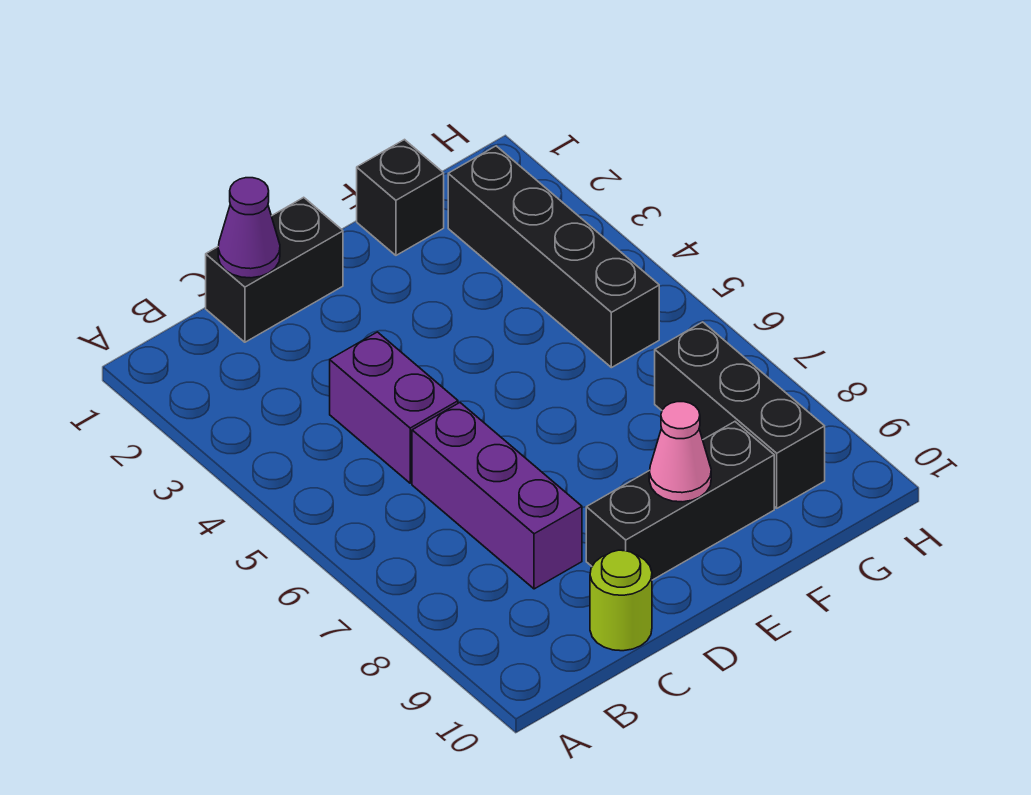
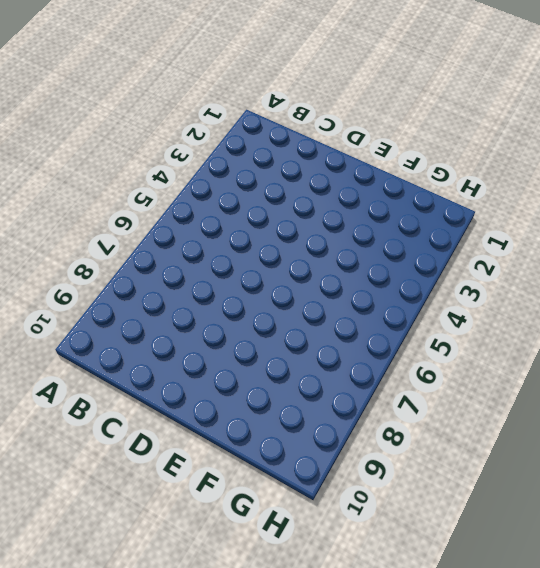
none -> black 1x2 brick [206,197,343,342]
none -> purple 1x2 brick [330,332,458,483]

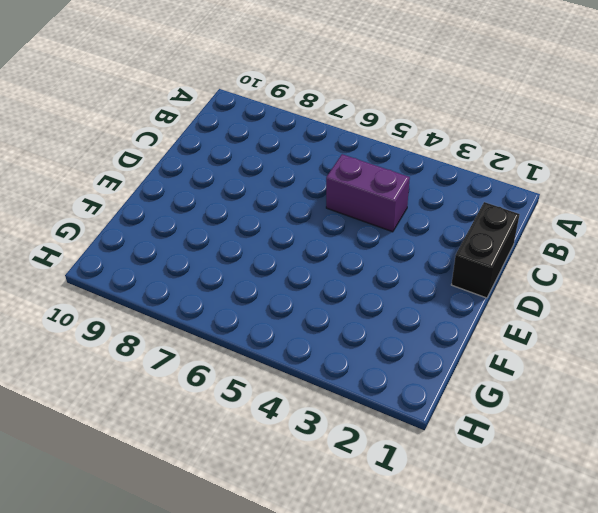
none -> purple 1x3 brick [412,403,582,589]
none -> lime 1x1 round brick [590,550,652,651]

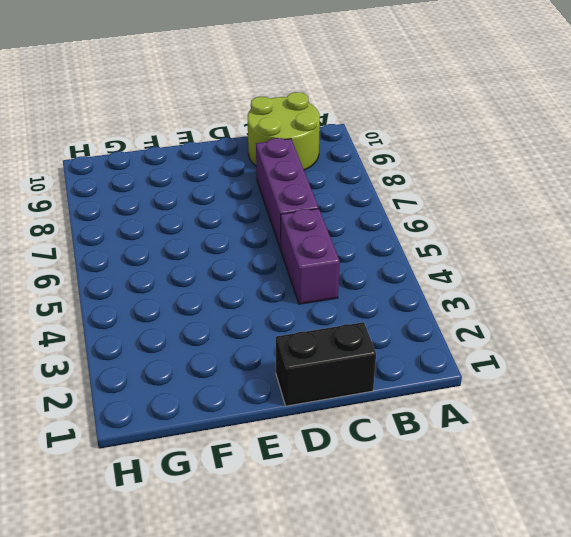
lime 2x2 round brick [248,92,320,170] -> lime 1x1 round brick [590,550,652,651]
none -> black 1x3 brick [586,422,774,580]
none -> black 1x1 brick [357,140,444,255]

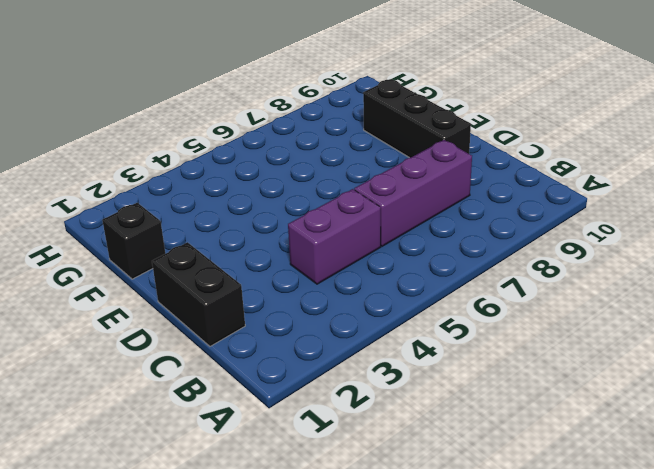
none -> lime 1x1 round brick [590,550,652,651]
none -> black 1x4 brick [448,146,659,368]

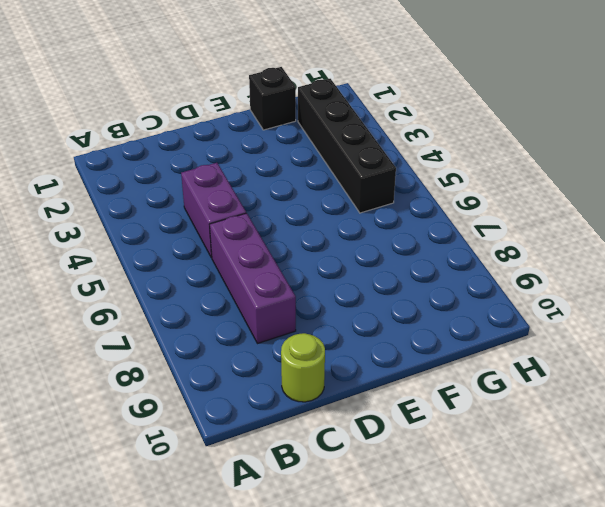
none -> black 1x2 brick [206,197,343,342]
none -> black 1x3 brick [586,422,774,580]

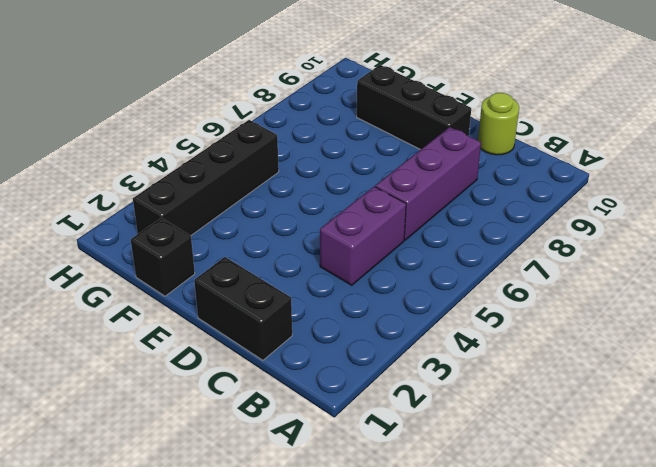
none -> black 1x3 brick [655,322,825,508]
none -> purple 1x1 cone [218,178,280,278]

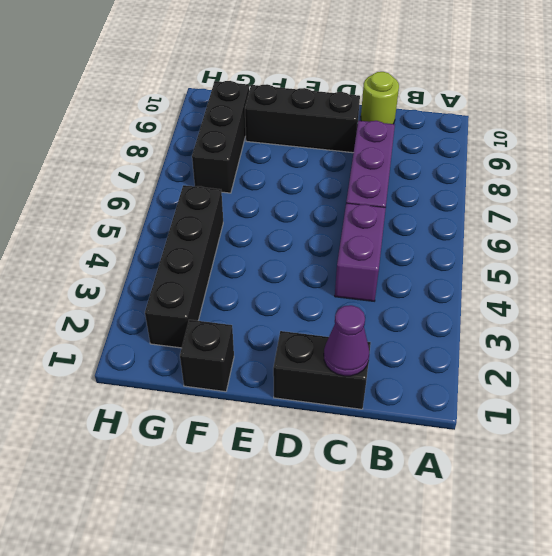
none -> pink 1x1 cone [649,402,711,502]

